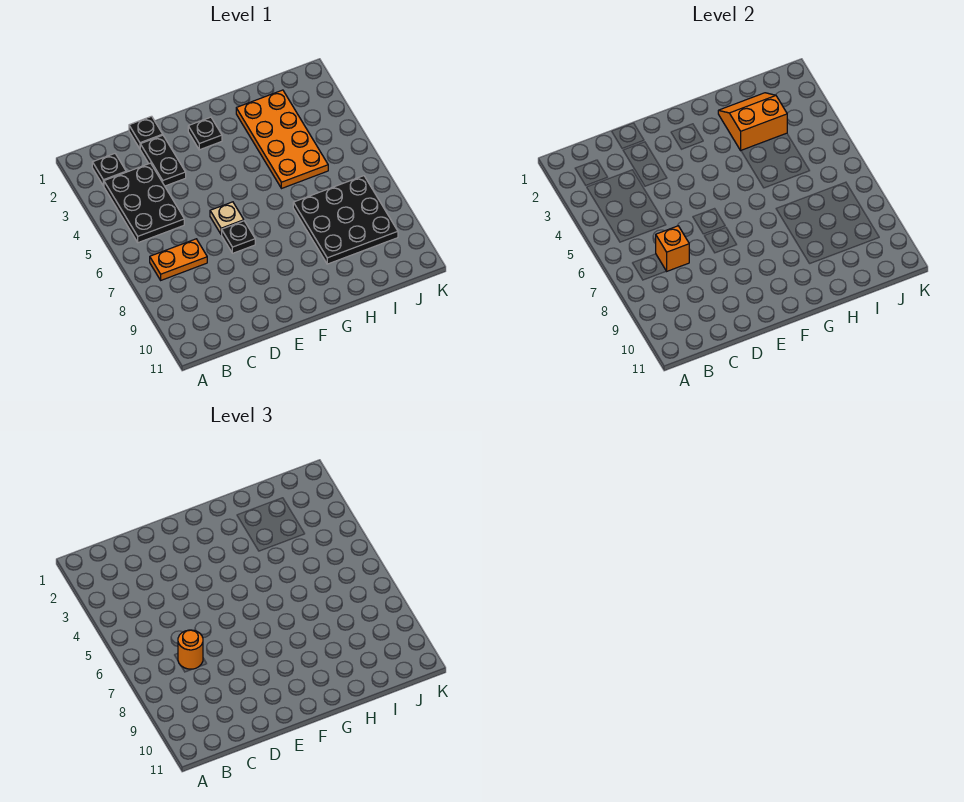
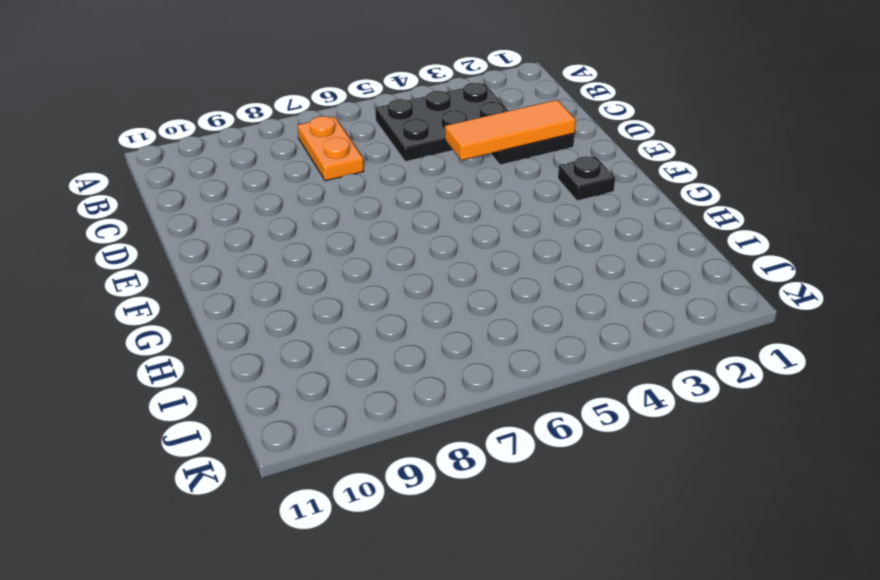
orange 1x3 tile [445,100,576,160] -> none
none -> black 1x1 plate [92,154,126,186]
none -> black 1x1 plate [129,116,163,149]
none -> tan 1x1 plate [210,202,244,234]

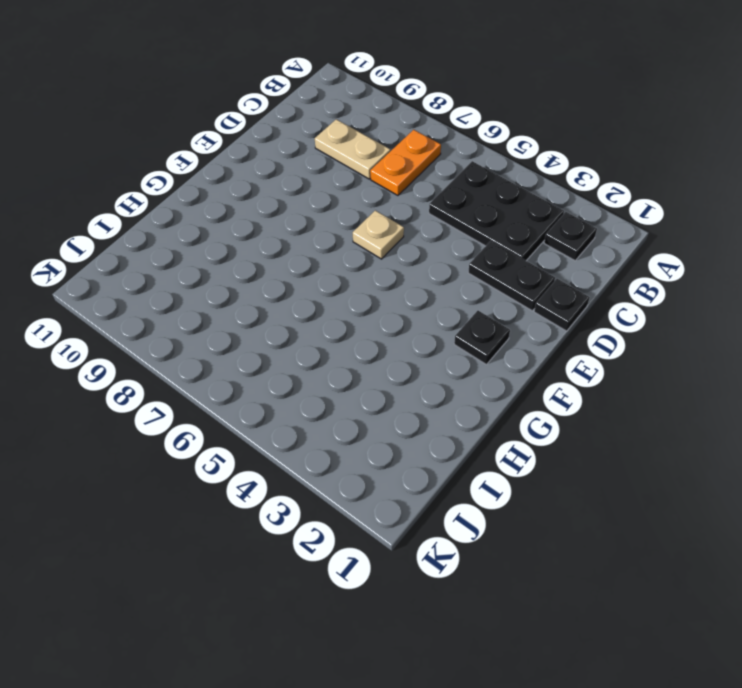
tan 1x2 plate [315,119,390,179] -> none
none -> black 1x1 plate [222,221,255,253]
none -> orange 2x4 plate [236,90,328,189]
none -> black 3x3 plate [293,176,398,264]

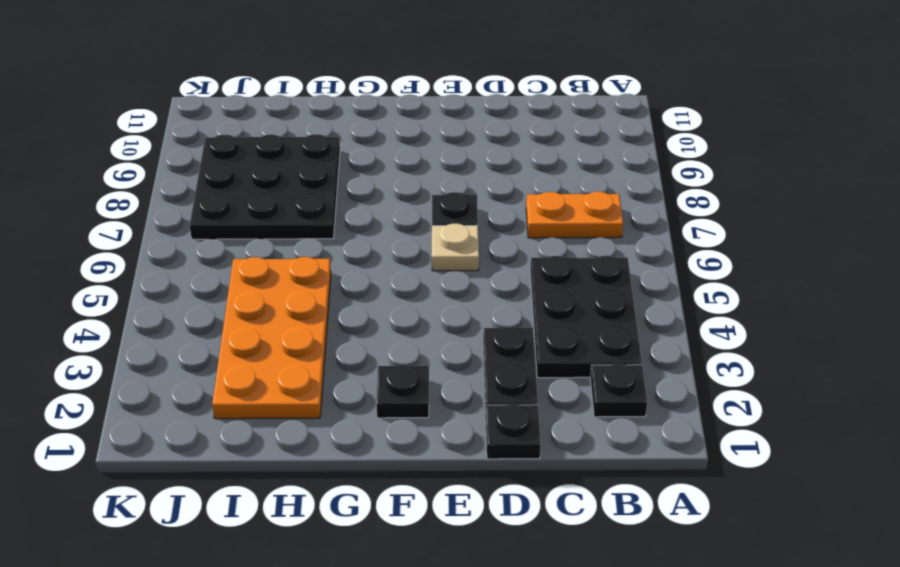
none -> orange 1x1 brick [656,226,689,271]
none -> orange 2x2 slope [718,93,787,150]
none -> orange 1x1 round brick [178,630,203,669]

